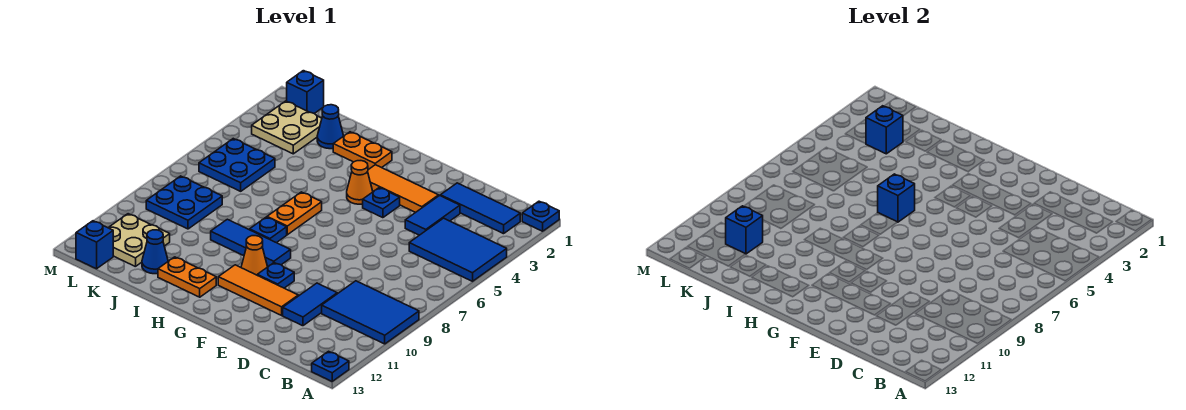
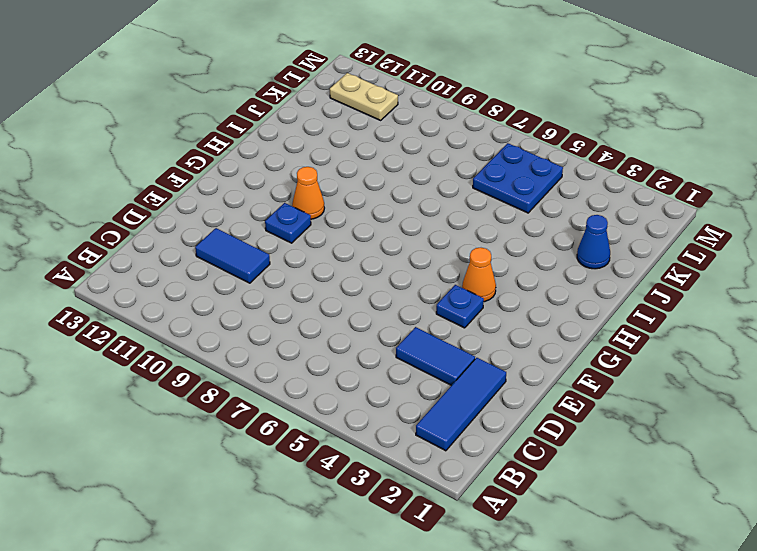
tan 1x2 plate [330,73,398,120] -> tan 2x2 plate [108,214,170,267]
none -> blue 1x1 plate [522,201,559,231]
none -> blue 2x3 tile [409,218,507,281]
none -> blue 2x3 tile [322,281,419,344]

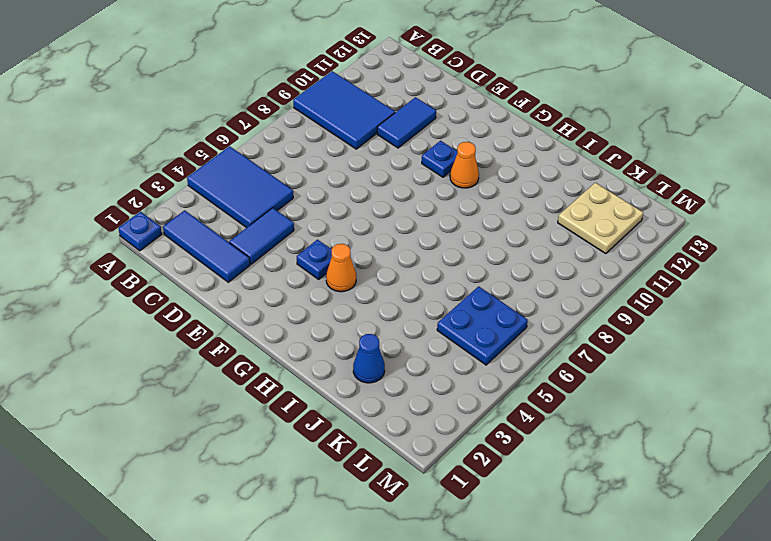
none -> blue 1x1 plate [312,351,349,381]
none -> orange 1x3 tile [368,165,439,212]
none -> orange 1x3 tile [218,265,298,315]

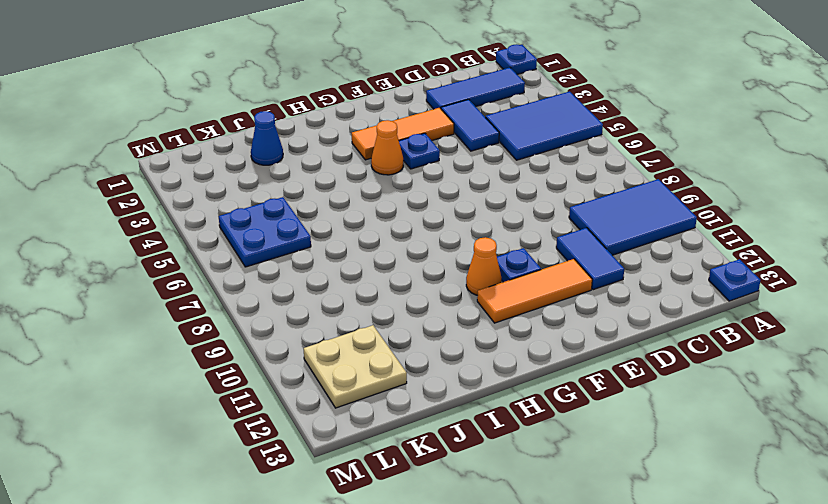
none -> blue 1x3 tile [211,219,291,267]
none -> orange 1x2 plate [333,132,392,169]
none -> orange 1x2 plate [267,192,322,235]

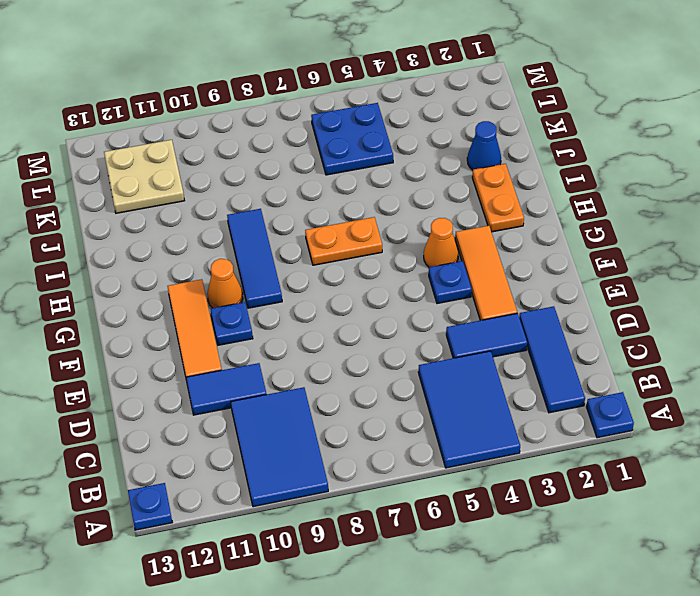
none -> blue 1x1 plate [250,217,287,243]
none -> orange 1x2 plate [158,257,216,297]
none -> blue 1x1 cone [142,230,168,274]

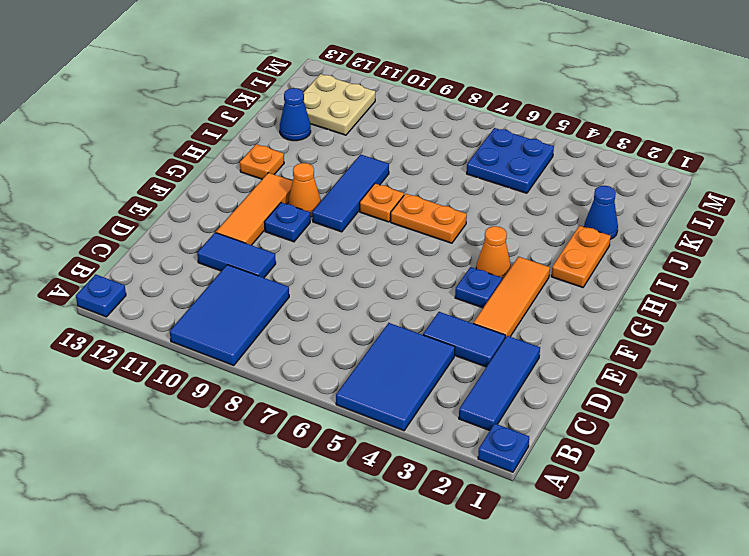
orange 1x1 plate [360,184,404,222] -> blue 1x1 plate [250,217,287,243]
orange 1x1 plate [240,144,284,179] -> orange 1x2 plate [158,257,216,297]
none -> tan 2x2 plate [252,101,322,154]
none -> blue 2x2 plate [146,176,222,229]
none -> blue 1x1 brick [287,71,324,113]

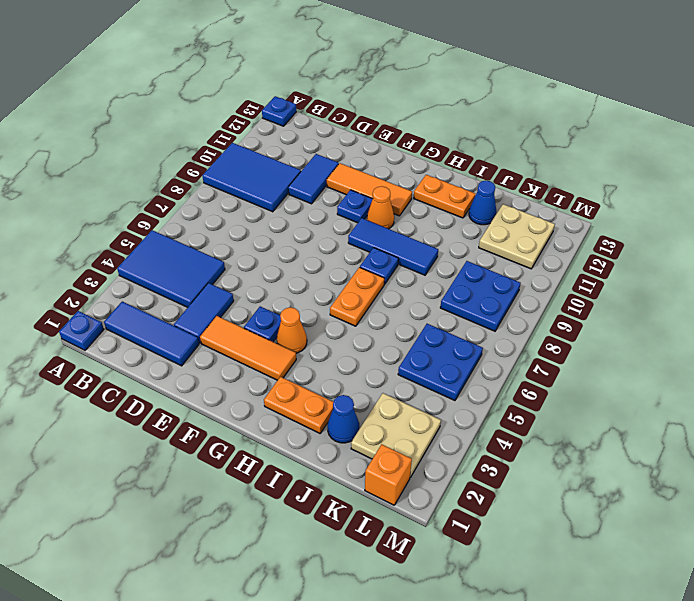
orange 1x1 brick [365,444,412,505] -> blue 1x1 brick [287,71,324,113]
none -> blue 1x1 brick [76,221,113,269]
none -> blue 1x1 brick [878,174,915,222]
none -> blue 1x1 brick [866,106,903,154]

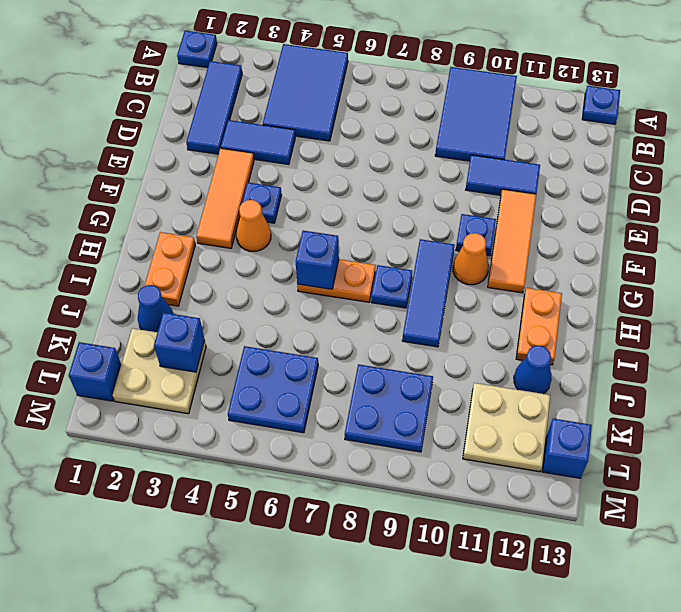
none -> blue 1x1 brick [726,206,763,254]

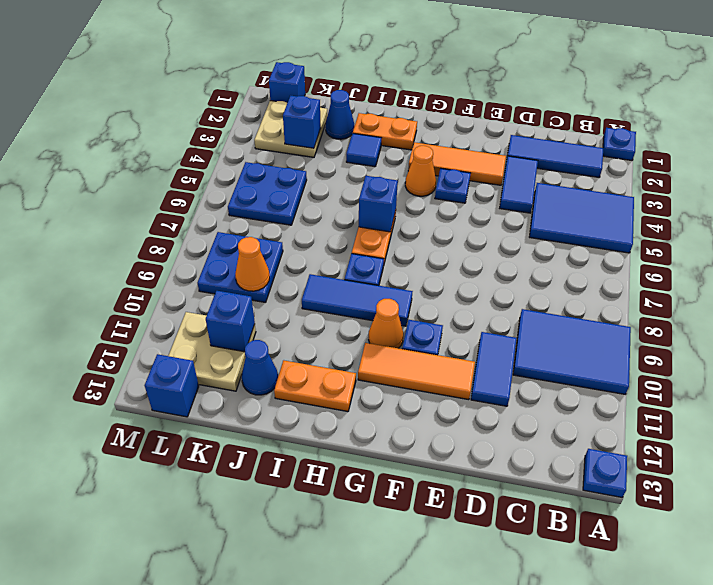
blue 1x1 tile [346,133,381,167] -> none
orange 1x1 cone [235,237,270,291] -> none

